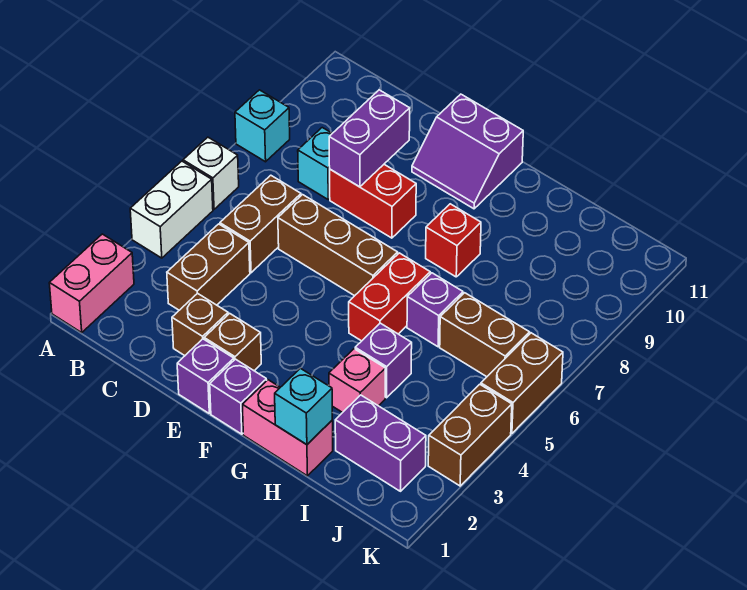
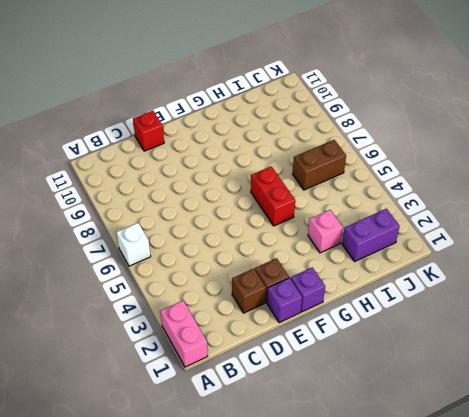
red 1x1 brick [133,111,164,151] -> red 1x1 brick moved to [426,204,481,277]
none -> white 1x2 brick [130,161,213,258]
none -> cyan 1x1 brick [235,90,290,162]
none -> brown 1x2 brick [167,224,250,310]

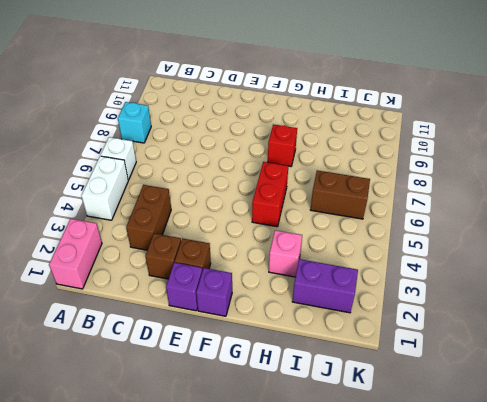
none -> brown 1x2 brick [220,175,301,273]
none -> cyan 1x1 brick [298,128,332,199]
none -> brown 1x3 brick [278,195,398,296]

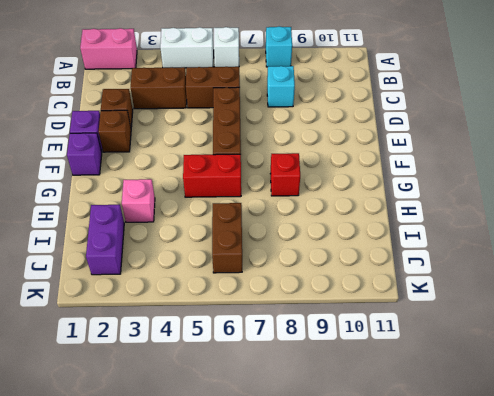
none -> red 1x2 brick [330,165,416,238]
none -> purple 2x2 slope [412,94,523,209]
none -> pink 1x2 brick [242,380,333,476]

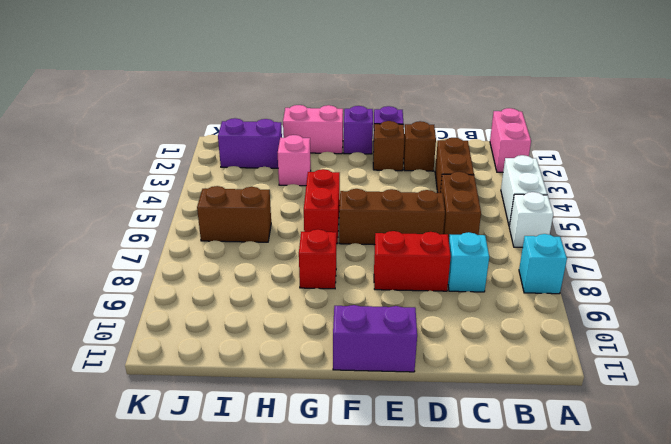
none -> purple 1x1 brick [355,323,412,398]
none -> purple 1x1 brick [407,273,463,347]
none -> brown 1x2 brick [428,384,512,486]

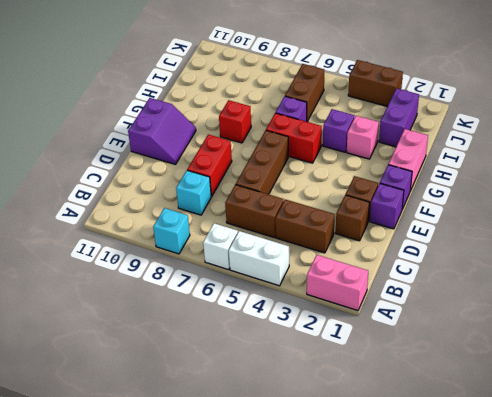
none -> brown 1x2 brick [481,333,563,433]
none -> purple 1x2 brick [329,90,410,187]
none -> cyan 1x1 brick [275,368,332,445]

